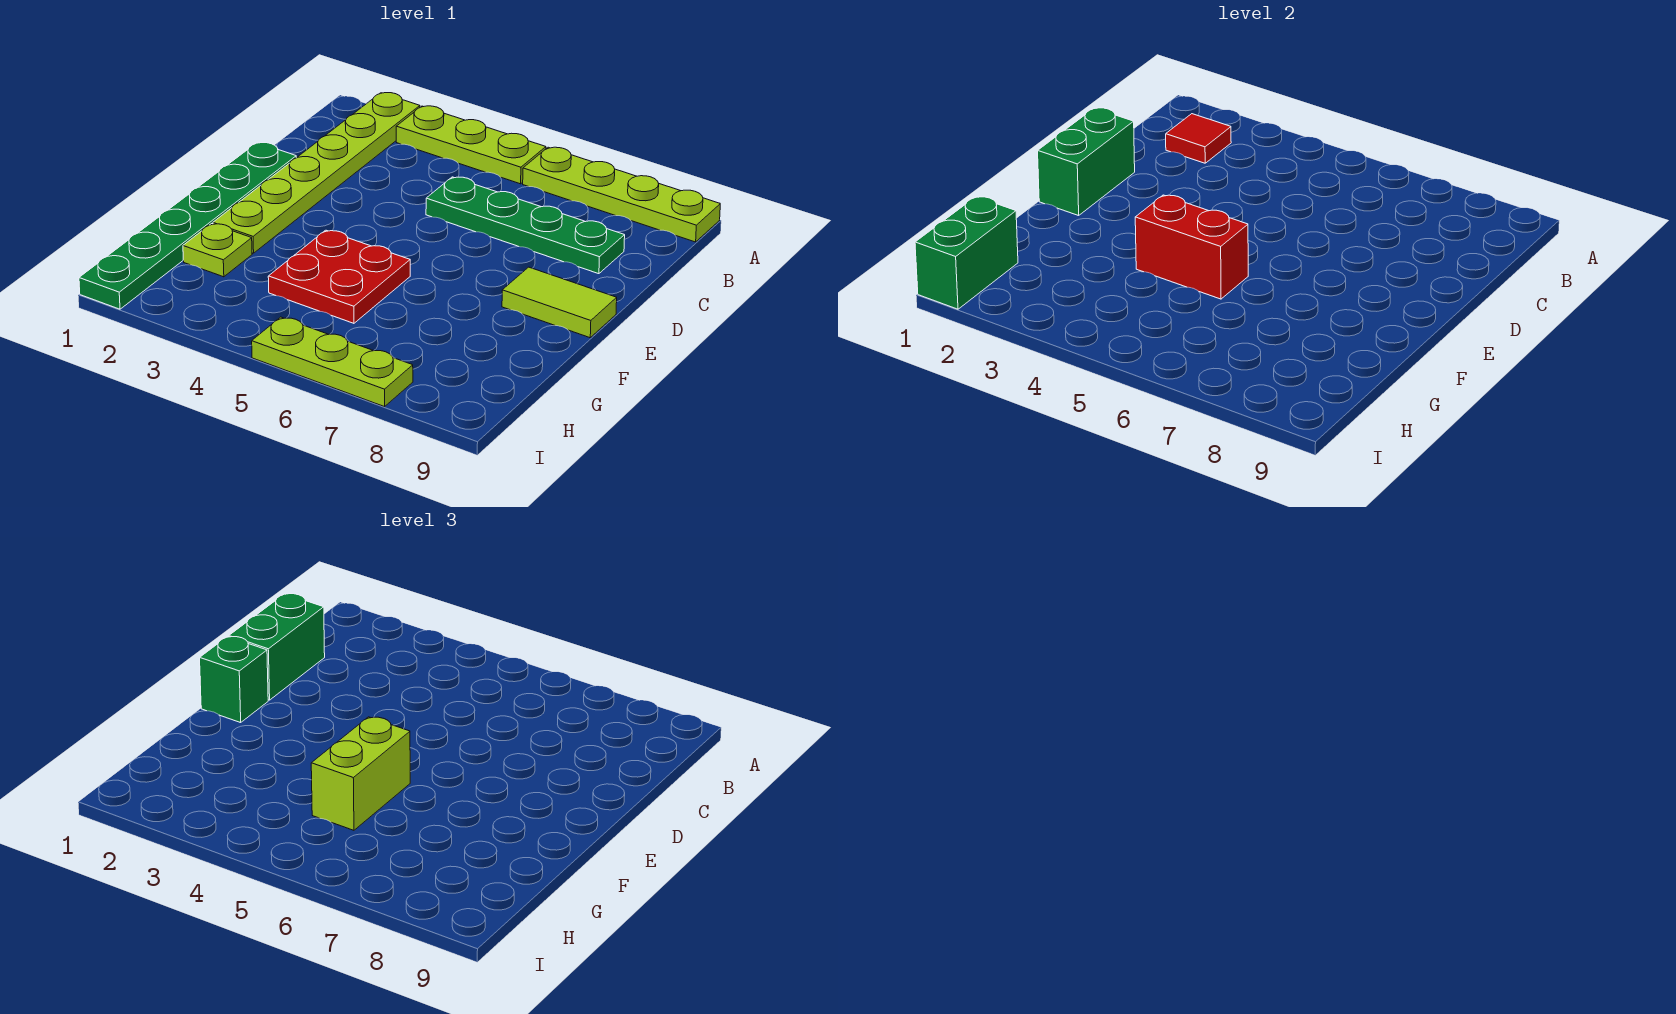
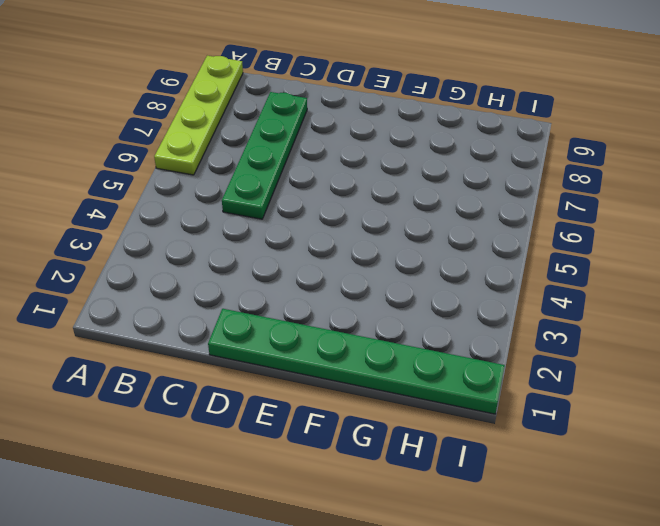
none -> lime 1x6 plate [213,93,420,253]
none -> lime 1x3 plate [396,106,546,184]
none -> lime 1x2 tile [502,267,617,338]

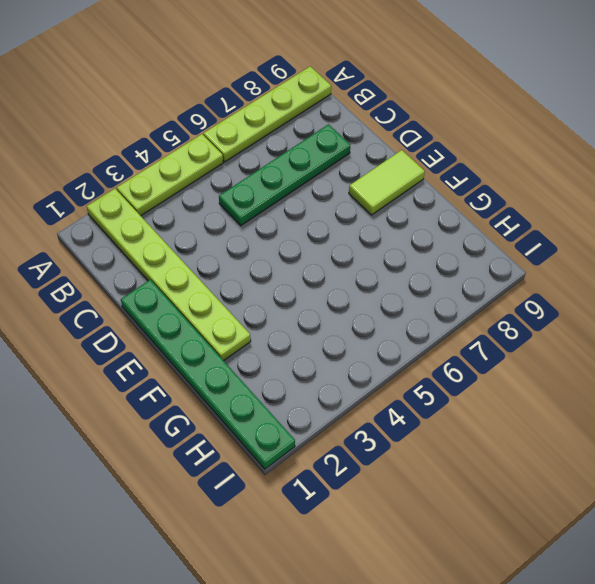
none -> red 2x2 plate [268,230,410,323]
none -> lime 1x1 plate [183,224,252,277]
none -> lime 1x3 plate [252,317,413,407]

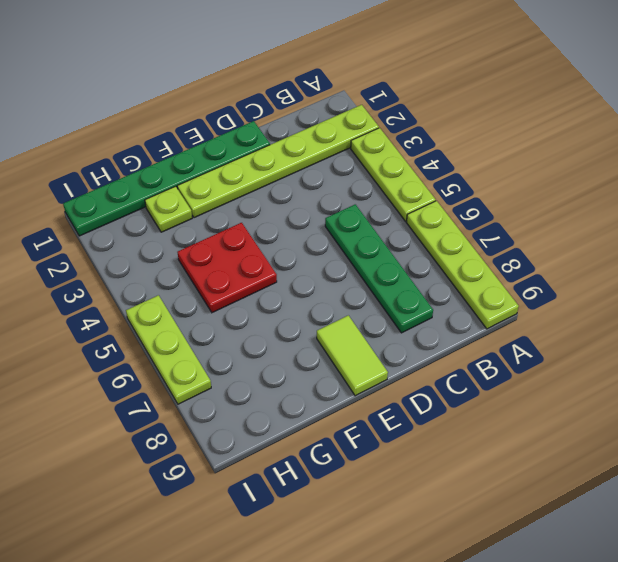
none -> red 1x1 tile [1166,114,1231,163]
none -> green 1x2 brick [1038,108,1135,216]
none -> red 1x2 brick [1135,195,1248,299]

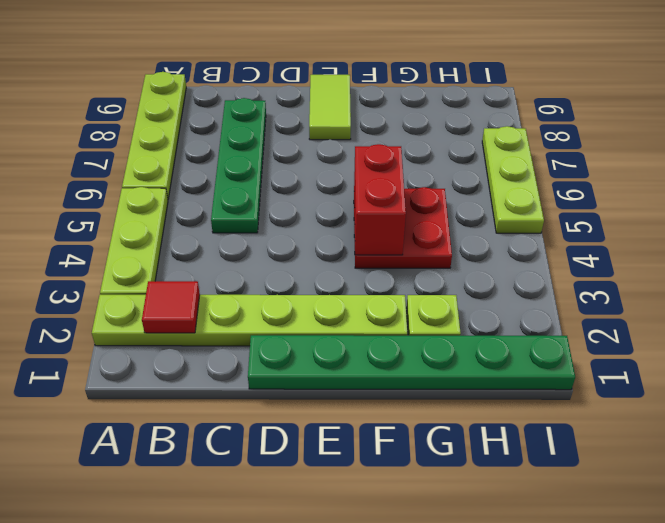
none -> green 1x2 brick [1038,108,1135,216]
none -> green 1x2 brick [915,197,1018,309]
none -> green 1x2 brick [229,594,325,700]

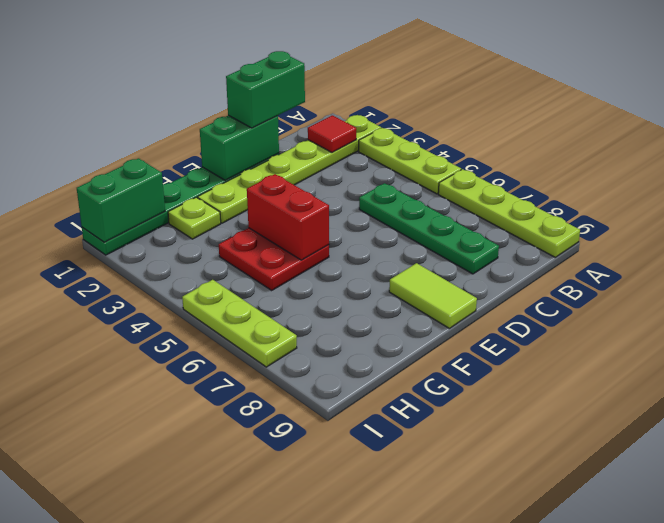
none -> green 1x1 brick [200,637,268,723]
none -> lime 1x2 brick [311,717,410,830]

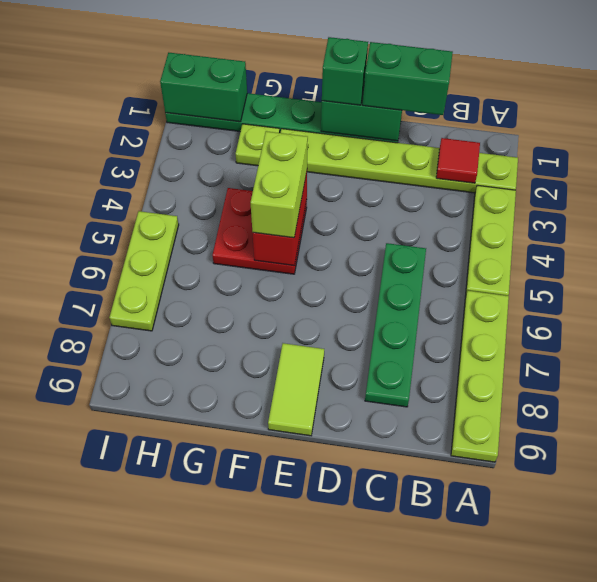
lime 1x2 brick [251,131,308,238] -> lime 1x2 brick turned to [311,717,410,830]

